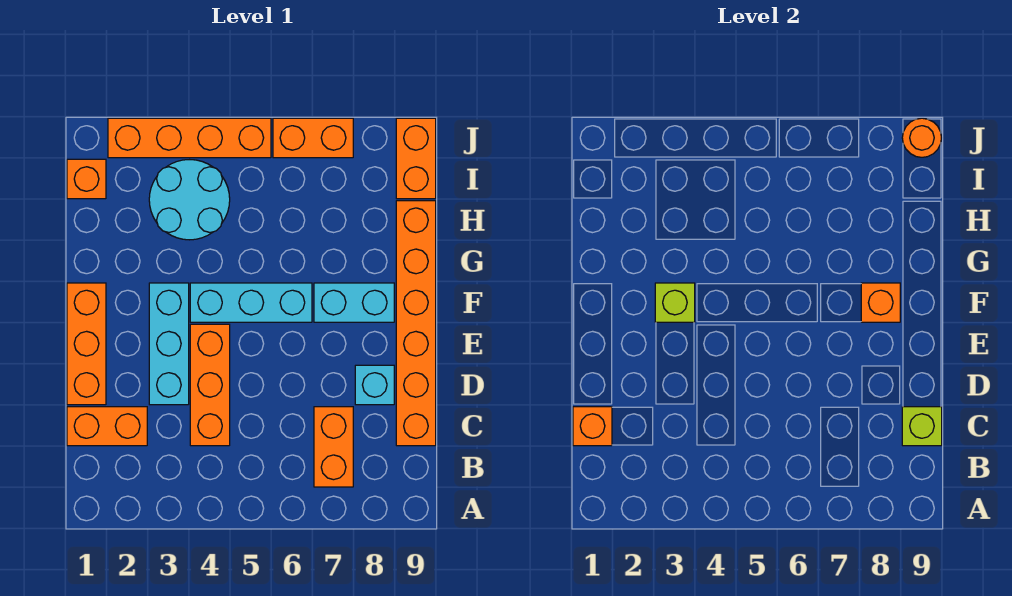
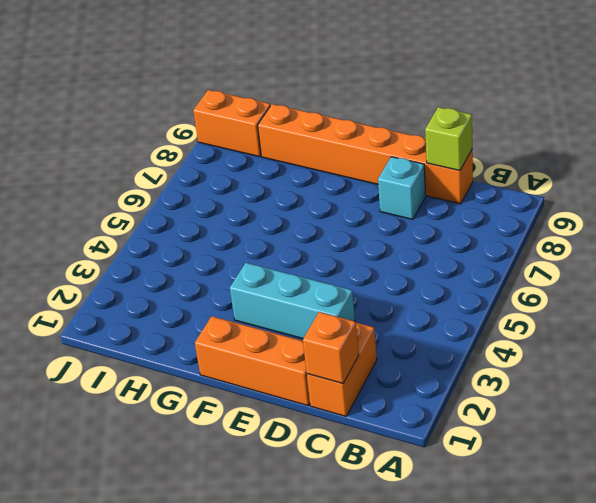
none -> orange 1x2 brick [314,407,353,487]
none -> orange 1x3 brick [190,324,230,446]
none -> cyan 1x3 brick [190,283,312,322]

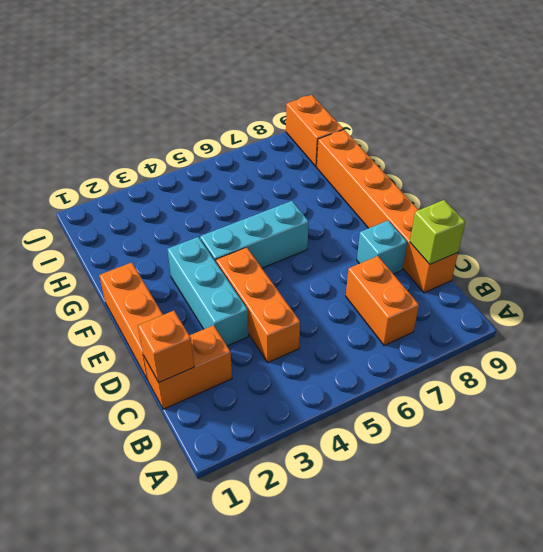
none -> cyan 1x2 brick [314,283,394,322]
none -> cyan 2x2 round brick [149,160,230,240]
none -> orange 1x1 brick [67,159,106,199]

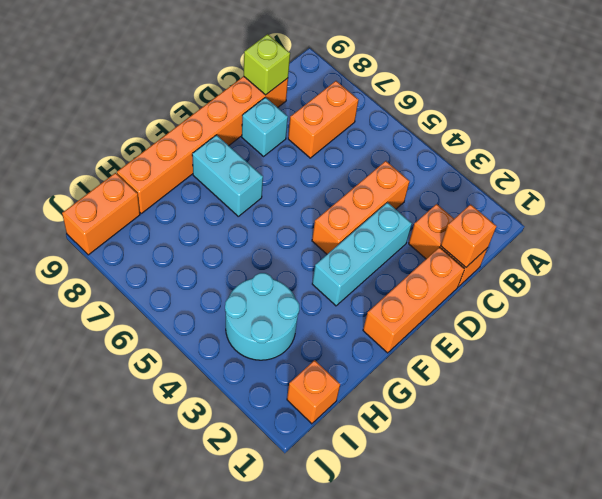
none -> cyan 1x3 brick [190,283,312,322]
none -> orange 1x4 brick [108,118,271,158]
none -> orange 1x2 brick [273,118,353,158]

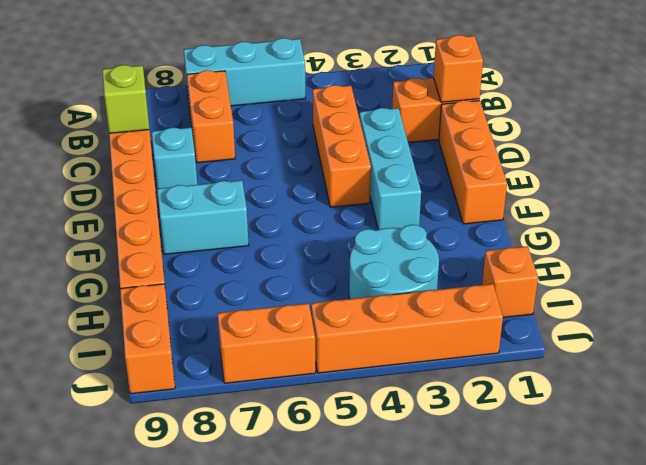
cyan 1x3 brick [184,38,305,106] -> cyan 1x3 brick moved to [190,283,312,322]
none -> lime 1x1 brick [655,283,695,322]
none -> orange 1x1 brick [861,283,900,322]
none -> orange 1x1 round brick [902,118,941,157]

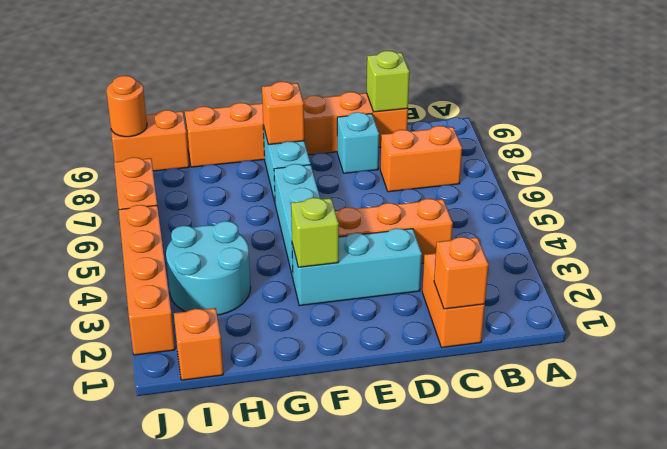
none -> orange 1x3 brick [67,283,106,405]

